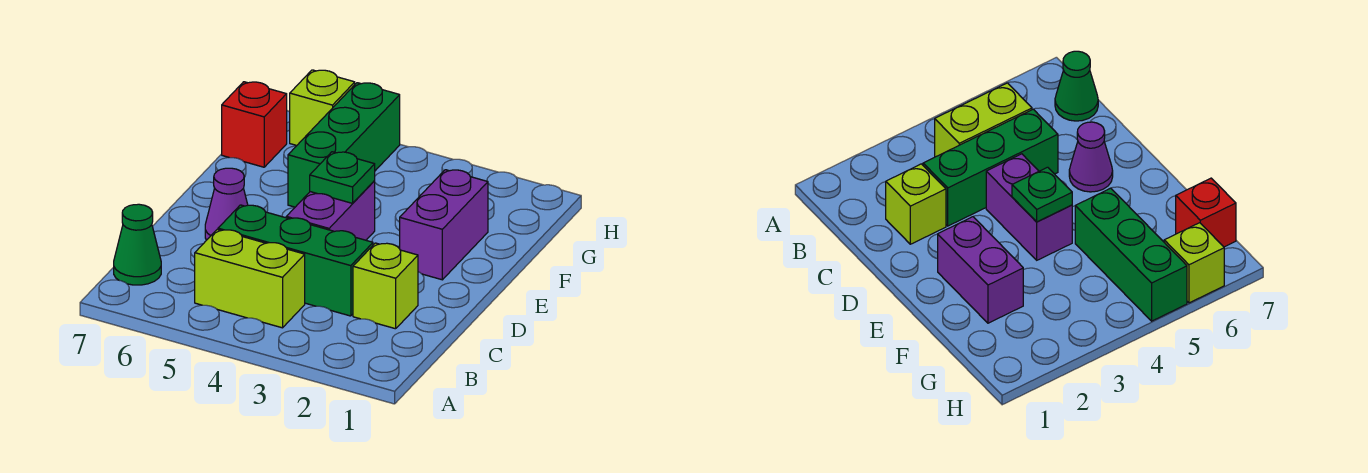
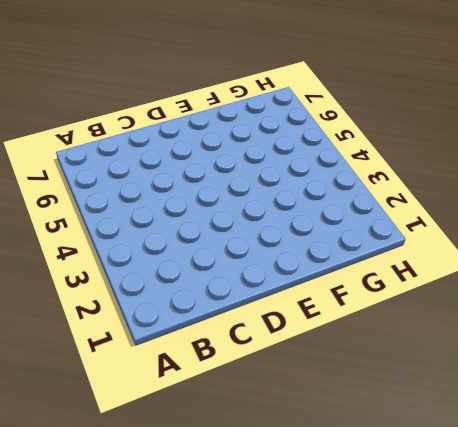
none -> lime 1x2 brick [195,230,305,328]
none -> green 1x1 cone [114,204,161,285]

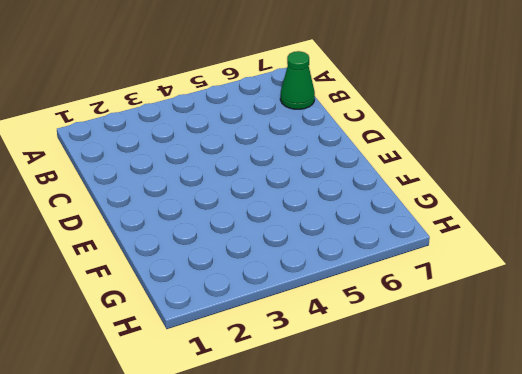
none -> lime 1x2 brick [195,230,305,328]
none -> lime 1x1 brick [353,243,418,329]

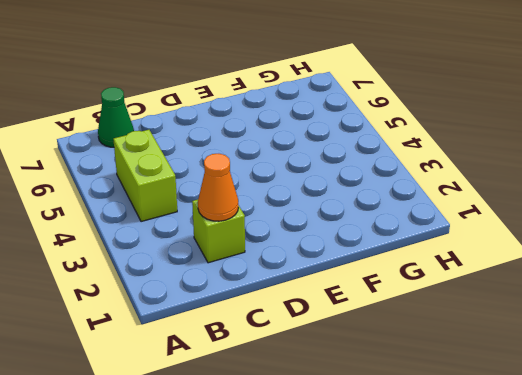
orange 1x1 cone [198,154,238,221] -> none
none -> green 1x3 brick [218,205,373,316]
none -> purple 1x2 brick [286,181,375,240]

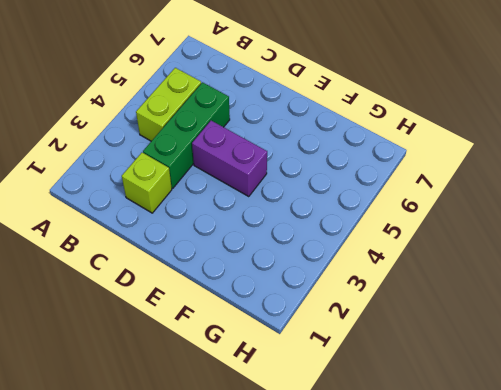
none -> green 1x1 cone [114,204,161,285]
none -> purple 1x1 cone [205,168,248,240]

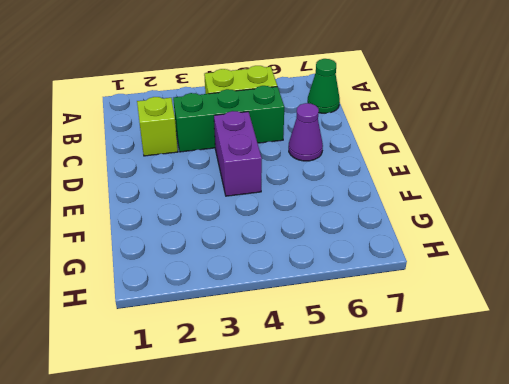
none -> purple 1x2 brick [400,170,488,280]
none -> green 1x3 brick [288,83,400,207]

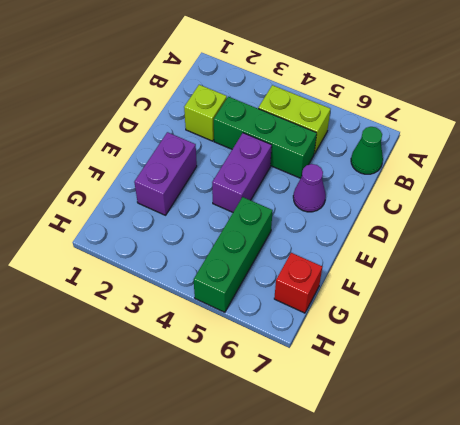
none -> lime 1x1 brick [290,70,355,145]
none -> green 1x1 plate [310,152,375,203]

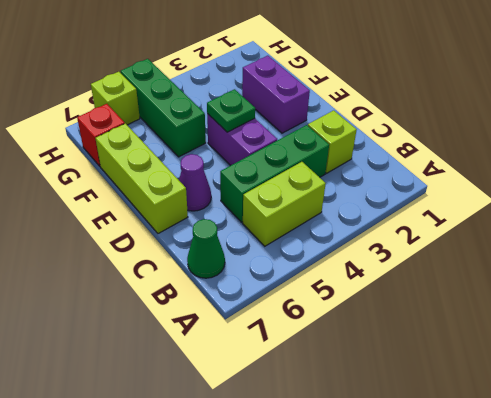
lime 1x3 brick [95,124,188,234] -> none

